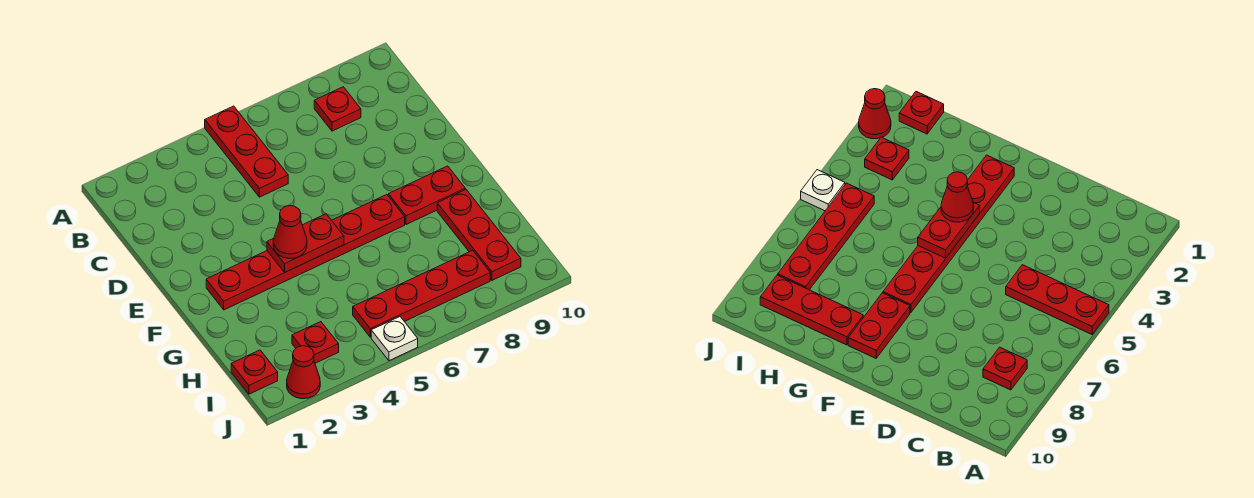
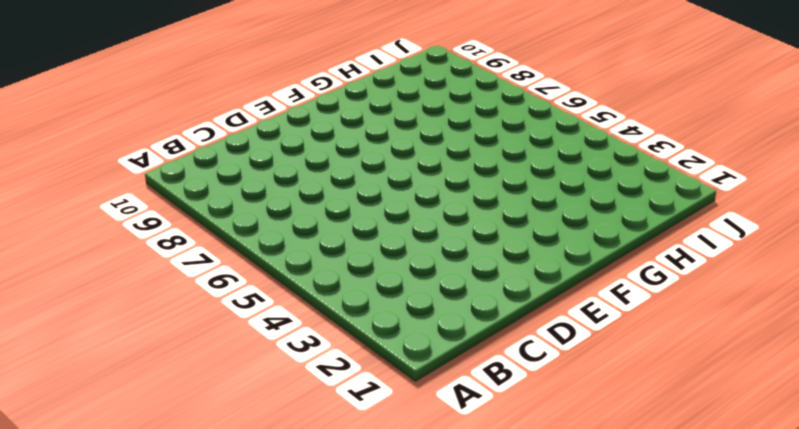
none -> red 1x3 plate [205,106,288,197]
none -> red 1x1 plate [314,87,361,131]
none -> red 1x6 plate [206,195,405,310]

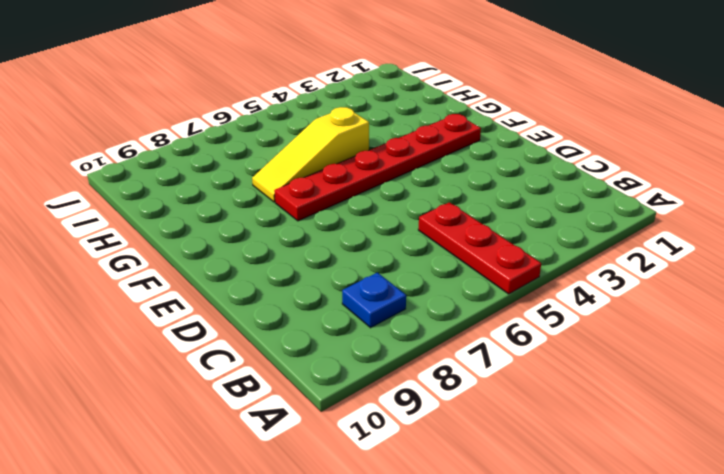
blue 1x1 plate [342,273,406,328] -> red 1x1 plate [314,87,361,131]
yellow 1x3 slope [252,107,369,202] -> none
none -> red 1x2 plate [388,166,465,225]
none -> red 1x3 plate [437,189,521,280]
none -> red 1x1 plate [231,350,278,394]

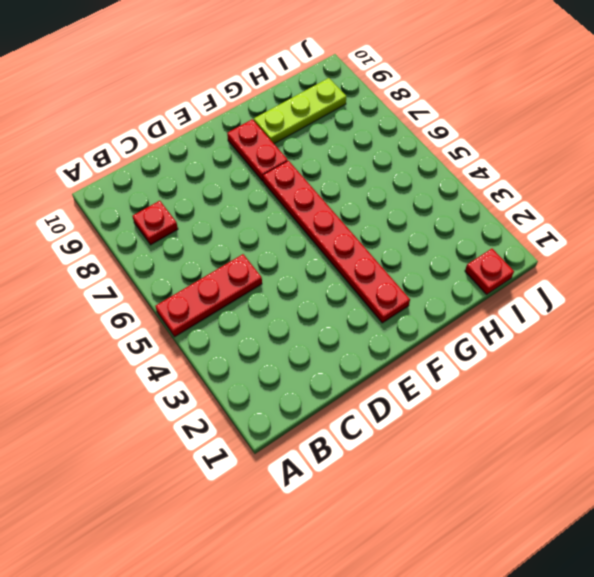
lime 1x3 plate [254,78,346,144] -> red 1x3 plate [437,189,521,280]
none -> red 1x1 plate [292,322,339,363]
none -> red 1x4 plate [353,250,490,337]
none -> red 1x1 cone [287,346,320,399]

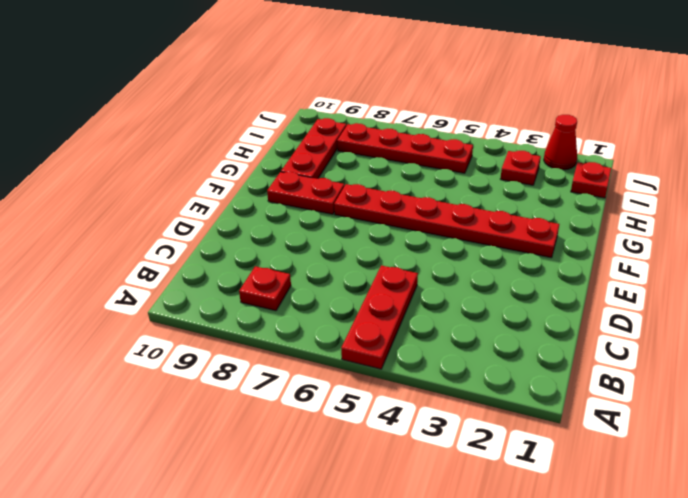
none -> white 1x1 plate [371,317,418,361]
none -> red 1x2 plate [267,214,344,272]
none -> red 1x1 cone [273,206,307,259]

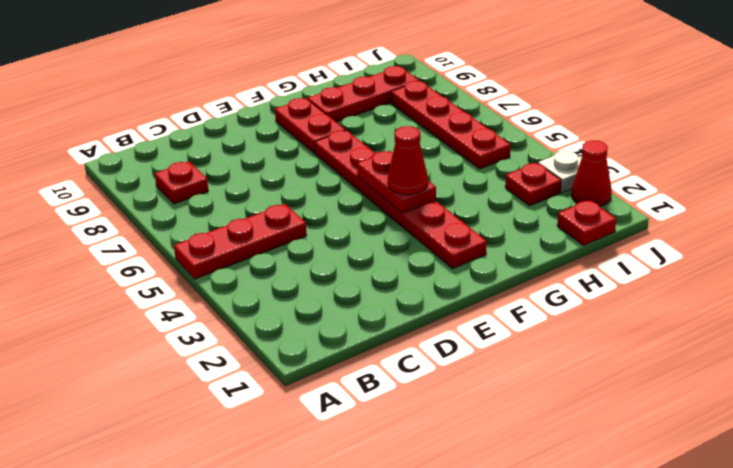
white 1x1 plate [538,150,581,193] -> white 1x1 plate moved to [371,317,418,361]

